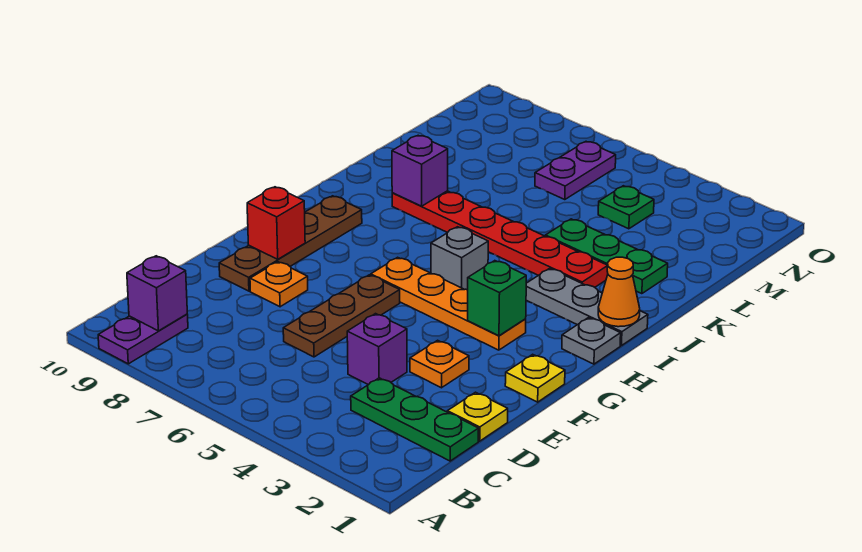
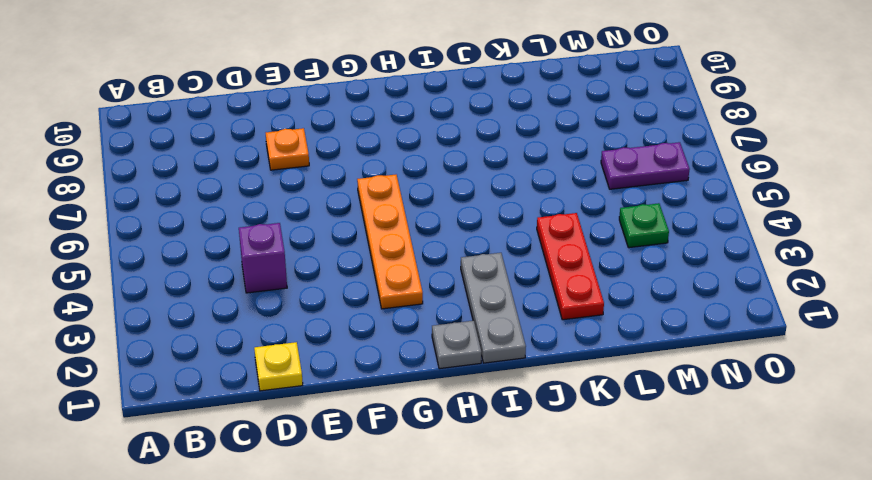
red 1x3 plate [537,213,604,320] -> green 1x3 plate [546,219,668,294]
none -> purple 1x2 plate [98,314,188,364]
none -> green 1x3 plate [351,378,479,461]
none -> brown 1x3 plate [283,275,400,357]

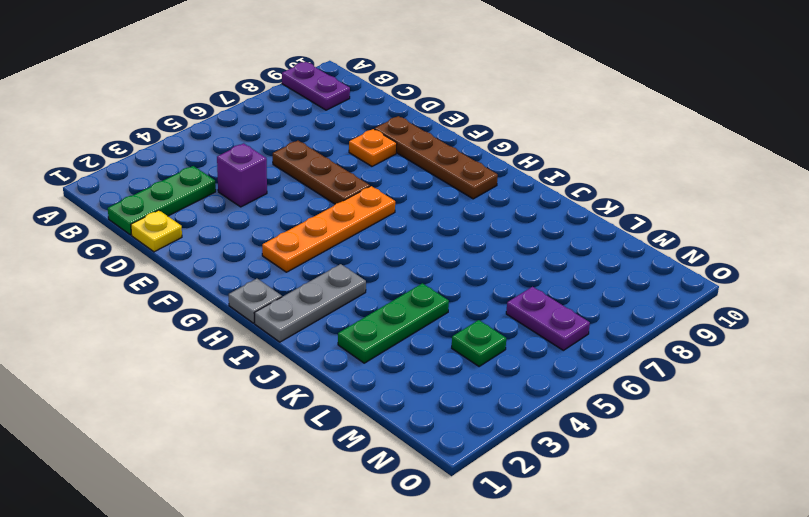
none -> orange 1x1 plate [410,340,469,388]
none -> yellow 1x1 plate [505,354,565,402]
none -> grey 1x1 brick [431,227,488,290]

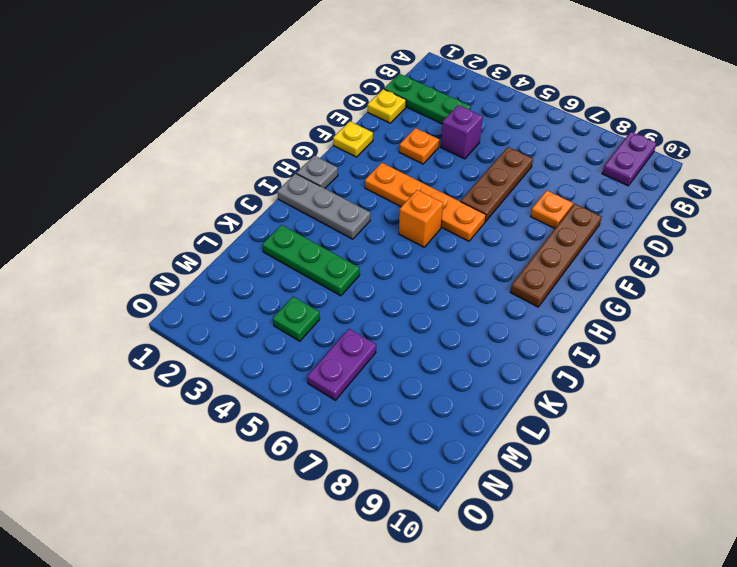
orange 1x1 brick [399,190,443,247] -> grey 1x1 brick [431,227,488,290]
none -> red 1x6 plate [392,191,608,287]
none -> purple 1x1 brick [127,256,187,331]
none -> red 1x1 brick [247,187,305,259]

